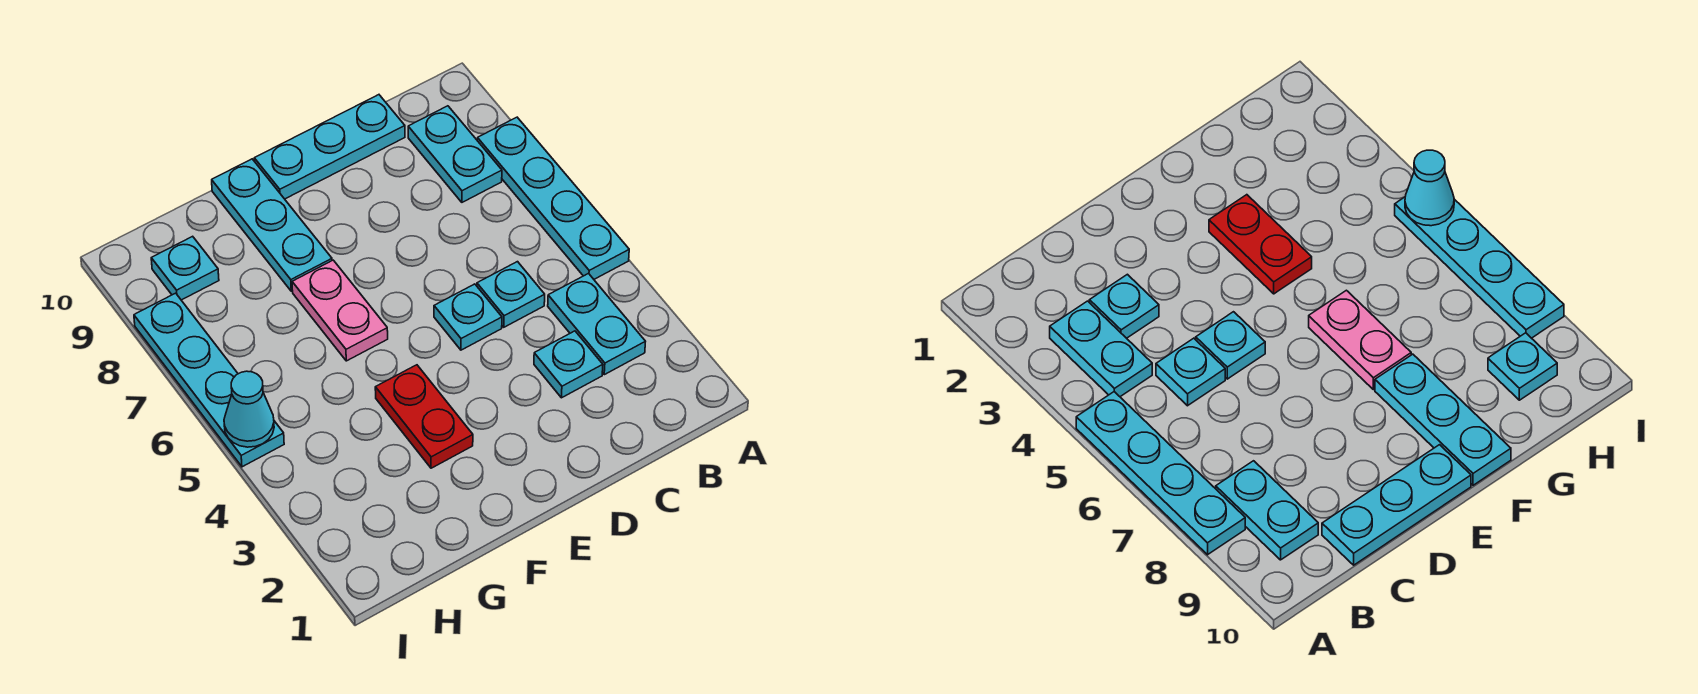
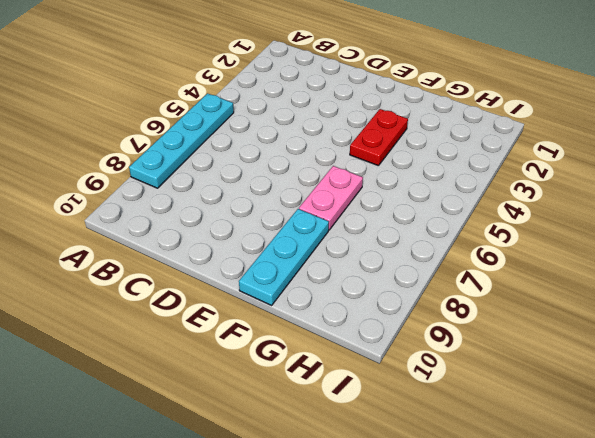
none -> cyan 1x2 plate [548,274,646,375]
none -> cyan 1x2 plate [408,106,502,202]
none -> cyan 1x1 plate [534,331,603,398]

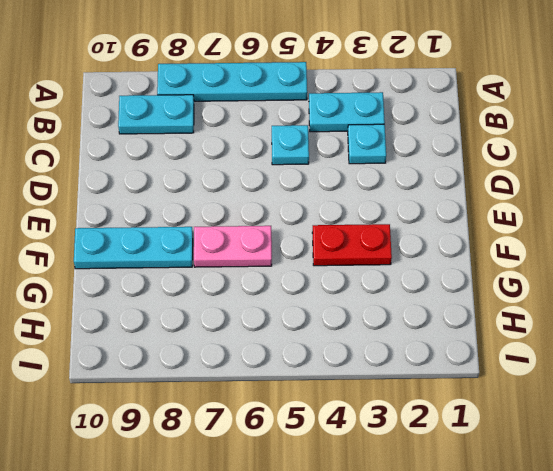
none -> cyan 1x3 plate [254,95,405,199]
none -> cyan 1x1 plate [434,284,502,350]
none -> cyan 1x1 plate [151,236,219,300]

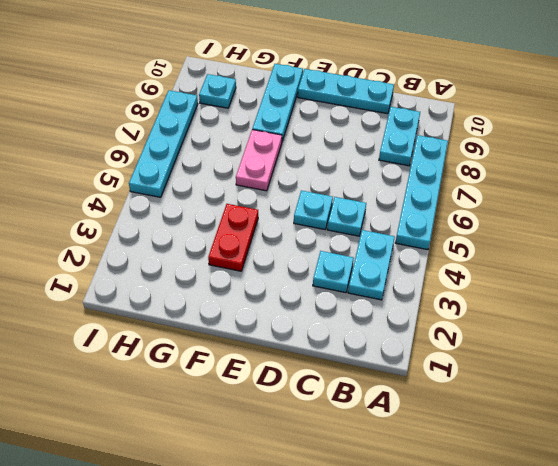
none -> cyan 1x1 cone [224,371,274,447]

